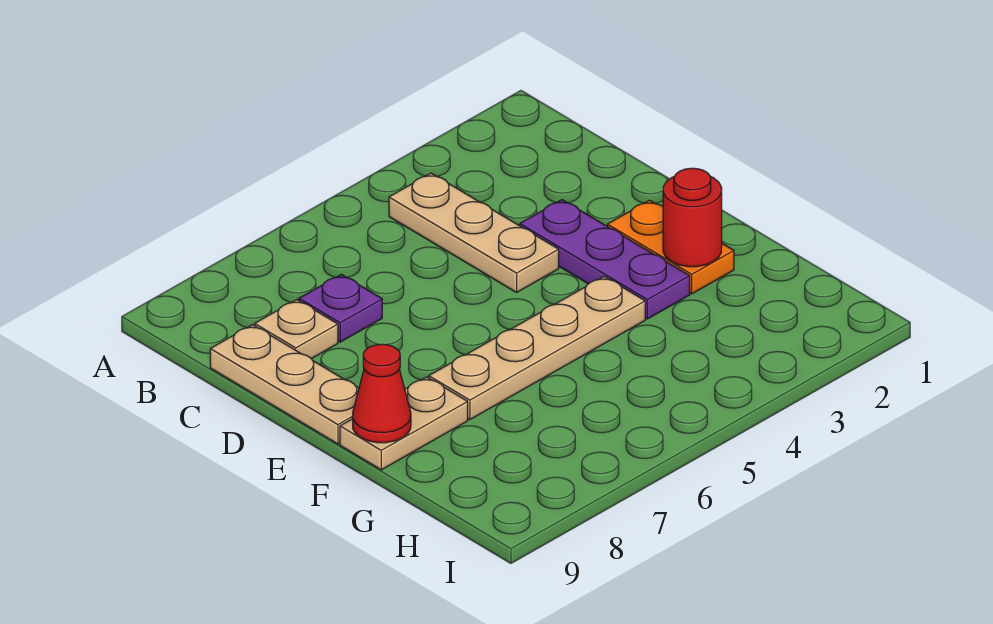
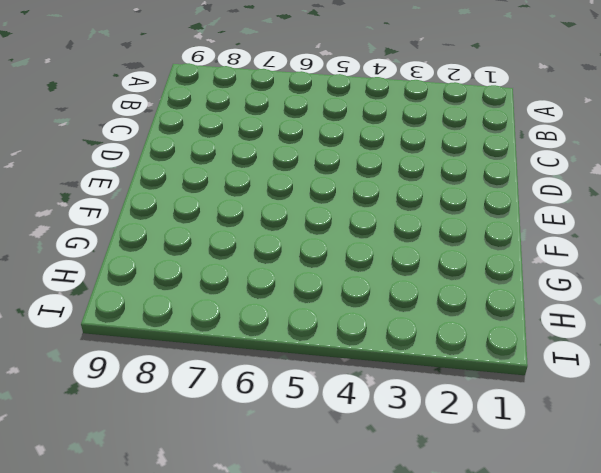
none -> tan 1x3 plate [389,173,559,292]
none -> purple 1x1 plate [299,274,382,342]

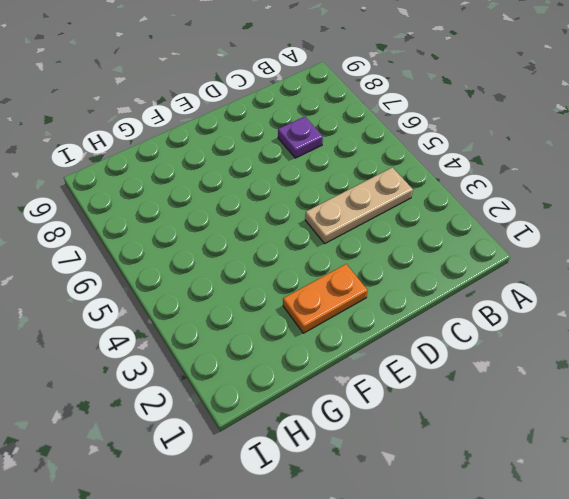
none -> tan 1x1 plate [255,300,338,359]
none -> tan 1x3 plate [210,325,359,444]

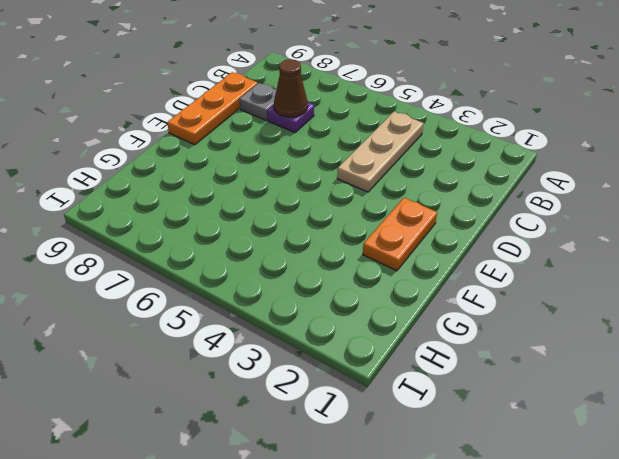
brown 1x1 cone [274,59,308,117] -> none
grey 1x1 plate [239,83,276,121] -> tan 1x1 plate [255,300,338,359]
orange 1x3 plate [167,72,258,145] -> tan 1x3 plate [210,325,359,444]
none -> purple 1x3 plate [520,200,690,319]
none -> tan 1x4 plate [429,276,645,420]

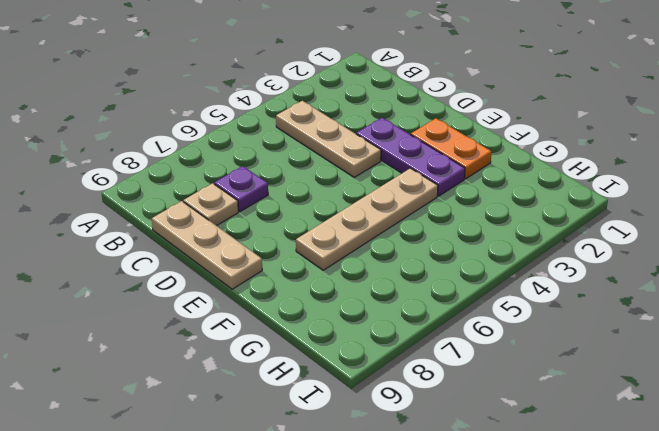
none -> tan 1x2 plate [340,377,468,470]
none -> red 1x1 round brick [663,168,722,267]

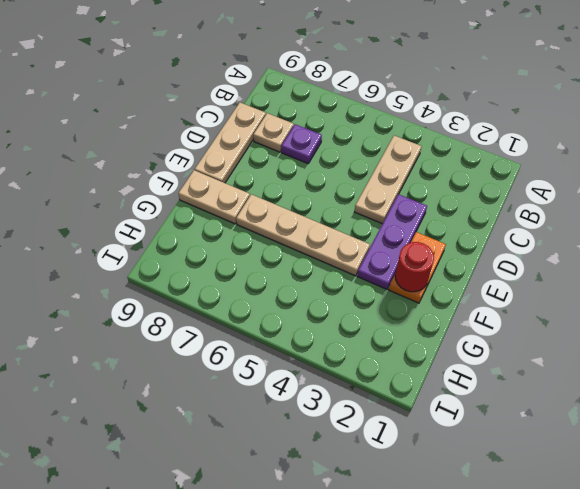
none -> red 1x1 cone [353,344,411,443]

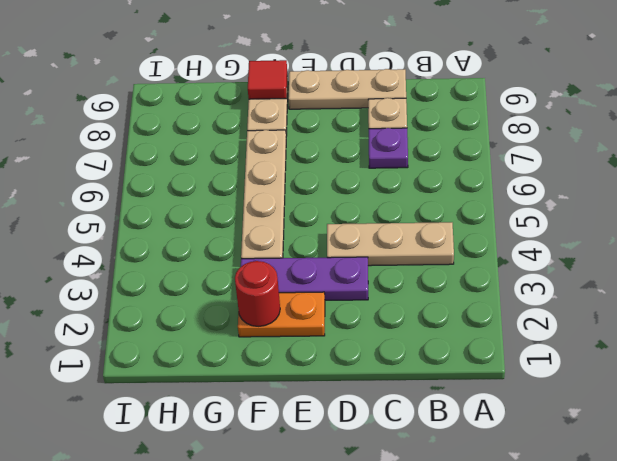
red 1x1 tile [248,60,287,99] -> red 1x1 cone [353,344,411,443]

